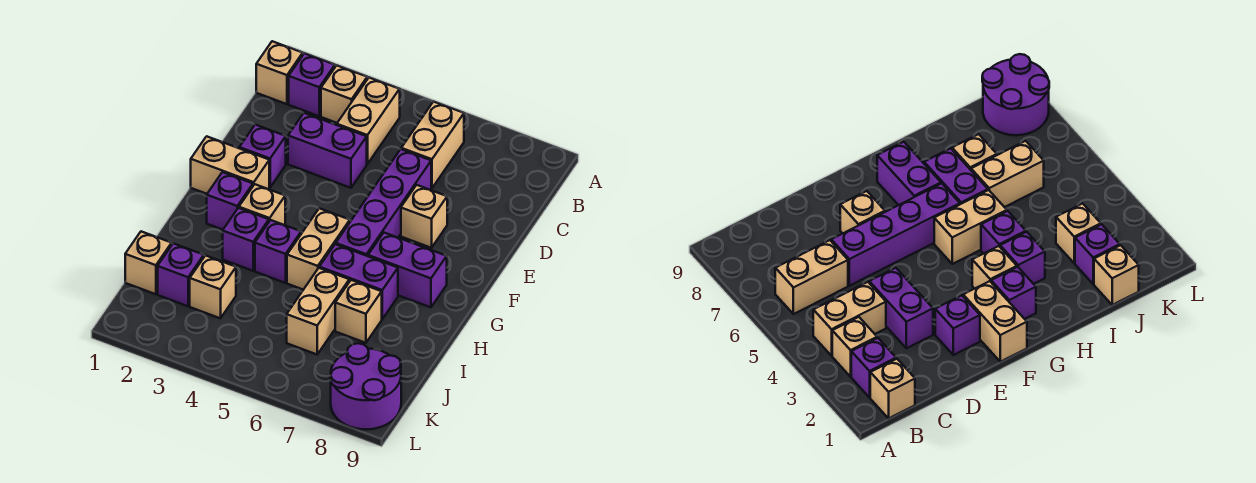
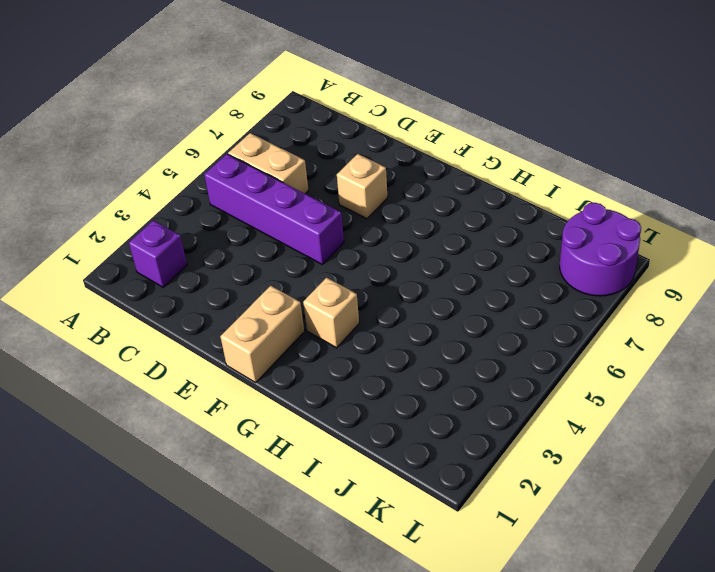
purple 1x4 brick [204,154,344,264] -> purple 1x4 brick moved to [336,149,431,256]
none -> tan 1x1 brick [256,41,303,104]
none -> tan 1x1 brick [321,65,367,123]
none -> tan 1x2 brick [337,78,400,164]

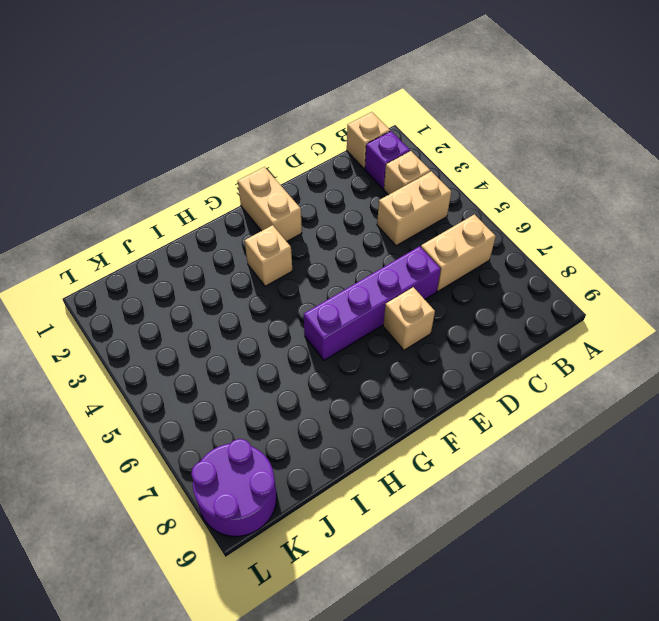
none -> purple 1x2 brick [288,113,367,188]
none -> purple 1x1 brick [239,125,286,187]
none -> purple 1x1 brick [207,172,253,230]

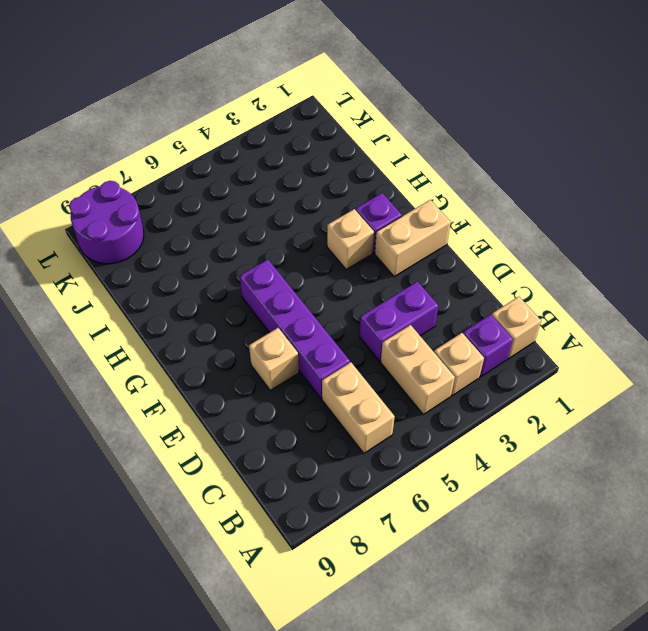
none -> purple 1x1 brick [239,125,286,187]
none -> tan 1x2 brick [287,208,350,290]
none -> purple 1x2 brick [368,233,447,307]

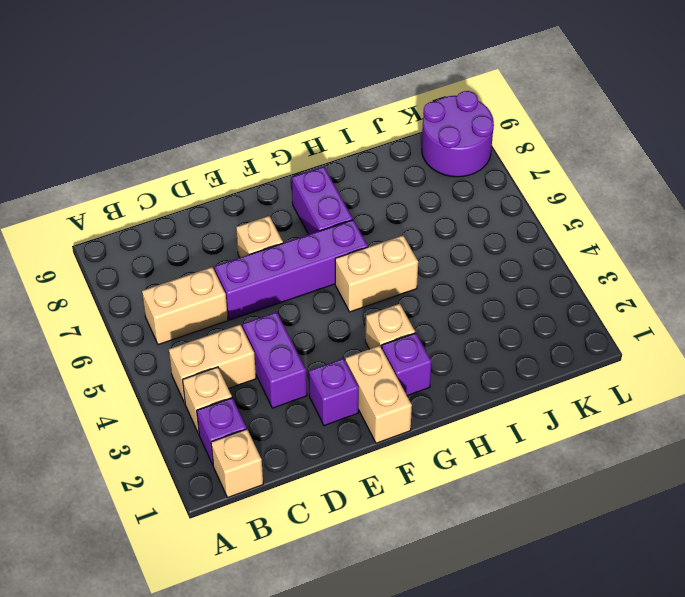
none -> purple 1x1 brick [223,208,269,271]
none -> purple 1x1 brick [255,220,301,283]
none -> purple 1x2 brick [319,244,398,319]

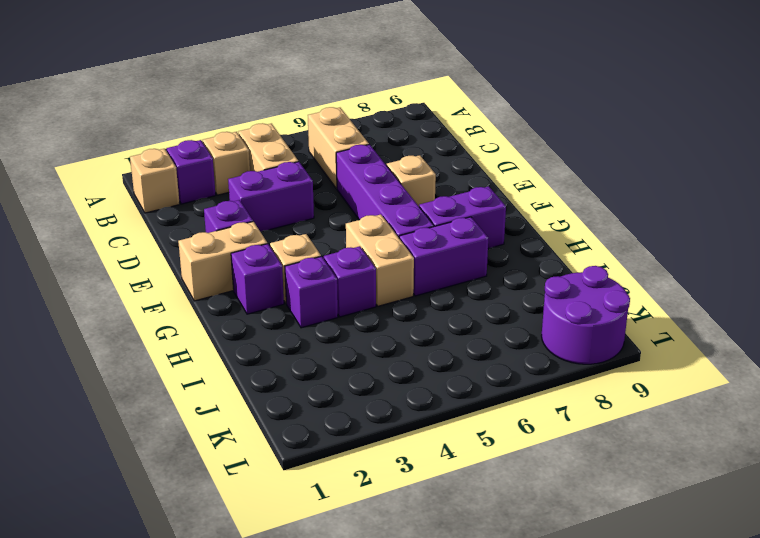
none -> tan 1x2 brick [287,268,349,354]
none -> tan 1x1 brick [335,280,382,343]
none -> tan 1x1 brick [125,231,172,294]

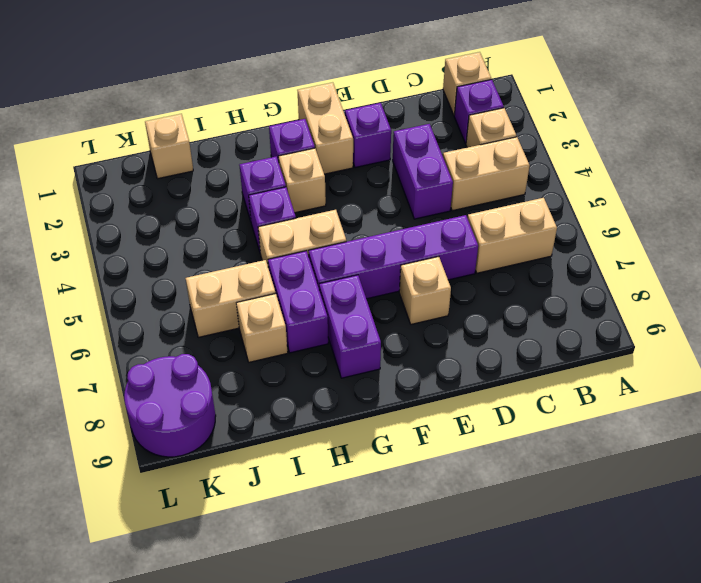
none -> purple 1x1 brick [158,243,204,306]
none -> tan 1x1 brick [190,256,236,318]

